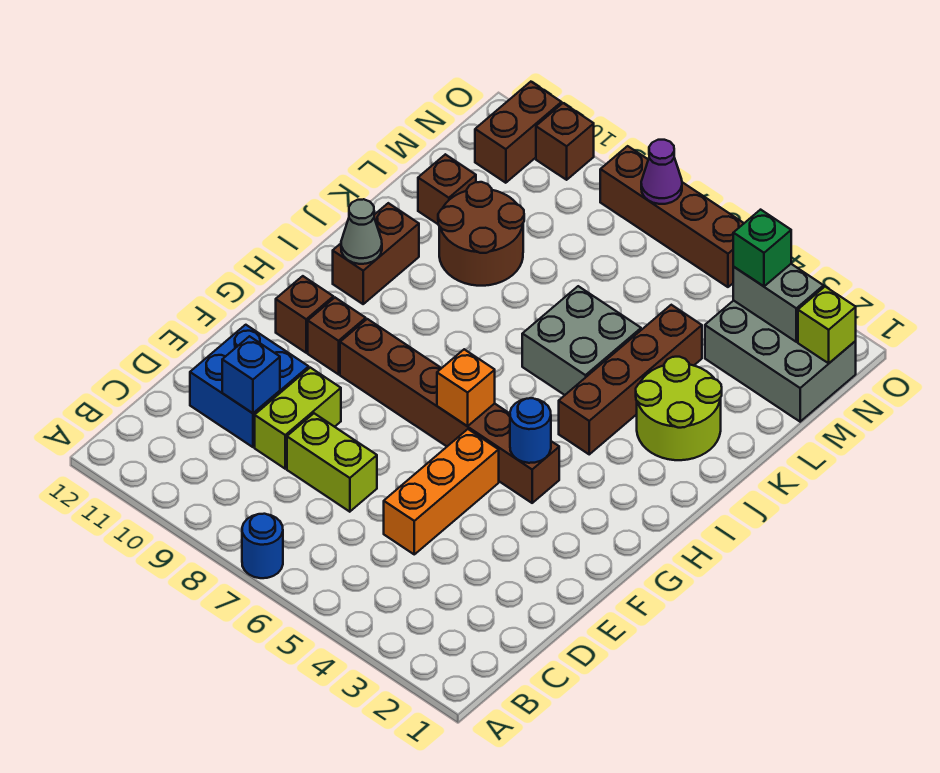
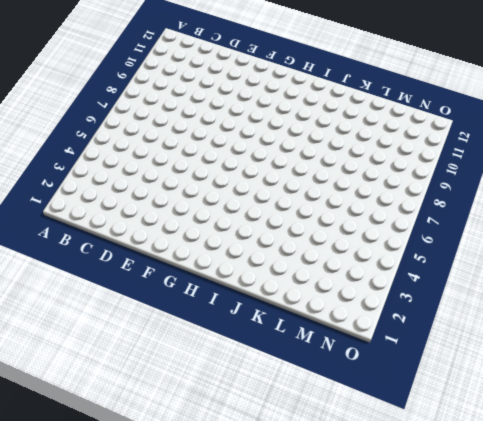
none -> blue 1x1 round brick [242,514,283,578]
none -> orange 1x3 brick [384,429,499,554]
none -> lime 1x2 brick [287,413,377,512]

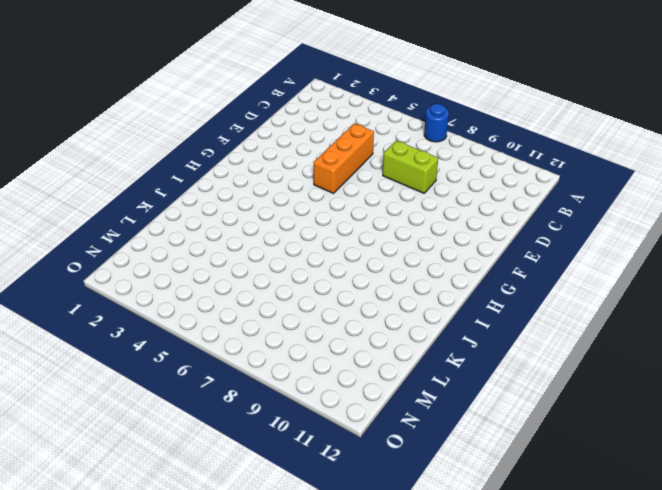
none -> lime 1x2 brick [255,368,341,469]
none -> blue 2x2 brick [190,325,309,447]
none -> brown 1x6 brick [340,319,559,503]

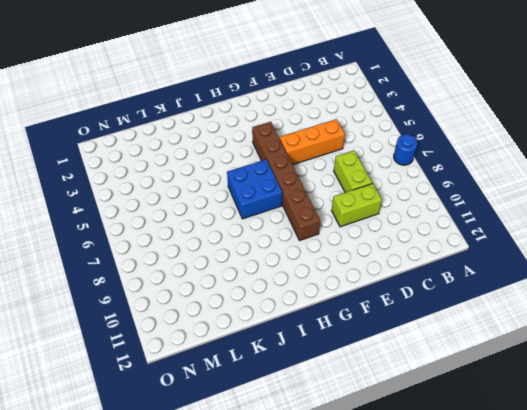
blue 2x2 brick [227,159,282,219] -> blue 2x2 brick moved to [190,325,309,447]
none -> brown 1x1 brick [308,298,366,374]
none -> brown 1x1 brick [276,276,333,353]
none -> brown 1x4 brick [559,305,702,454]

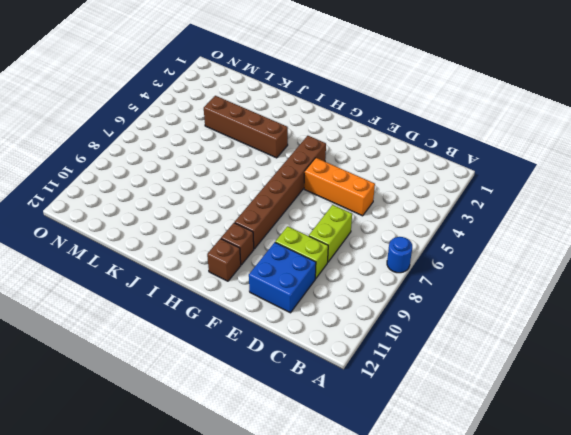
none -> brown 1x2 brick [333,203,419,304]
none -> lime 2x2 round brick [636,357,722,460]
none -> grey 2x2 brick [522,286,641,395]

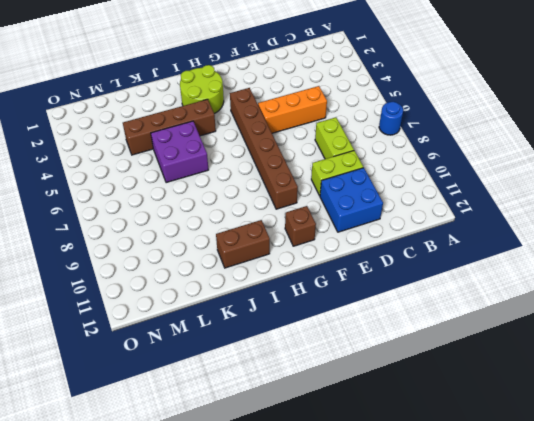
lime 2x2 round brick [180,65,224,114] -> lime 2x2 round brick moved to [636,357,722,460]
purple 2x2 brick [151,121,209,183] -> grey 2x2 brick [522,286,641,395]
none -> brown 1x1 brick [308,298,366,374]
none -> brown 2x2 round brick [438,182,524,286]
none -> brown 1x1 brick [418,154,476,224]

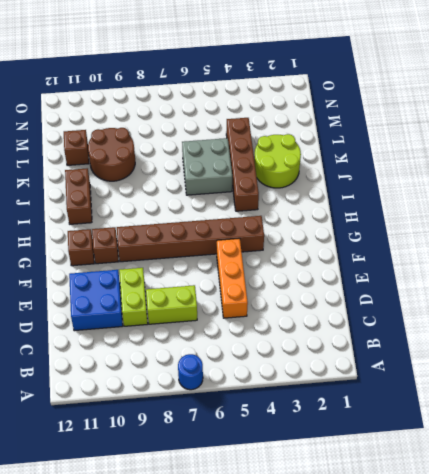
none -> grey 2x3 brick [705,300,856,422]
none -> brown 1x2 brick [475,82,562,183]
none -> brown 1x4 brick [600,146,744,287]

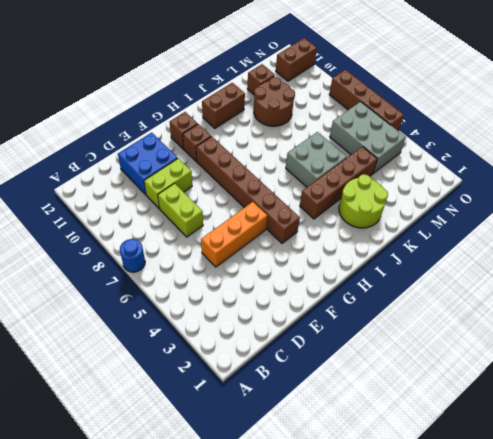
grey 2x3 brick [330,102,406,173] -> grey 2x3 brick moved to [705,300,856,422]
none -> brown 1x1 brick [536,103,594,180]
none -> blue 1x1 brick [222,336,280,413]
none -> blue 1x1 round brick [510,398,551,463]

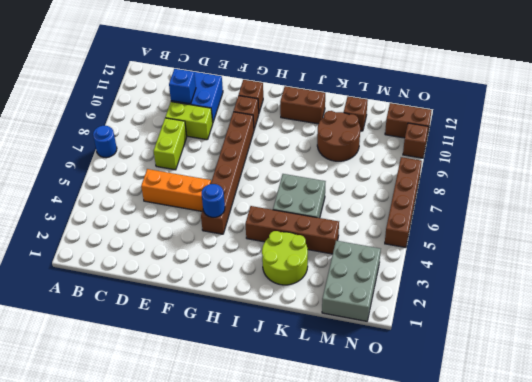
none -> orange 1x1 brick [437,349,495,426]
none -> grey 1x1 cone [341,199,382,264]
none -> lime 1x1 brick [798,287,856,363]

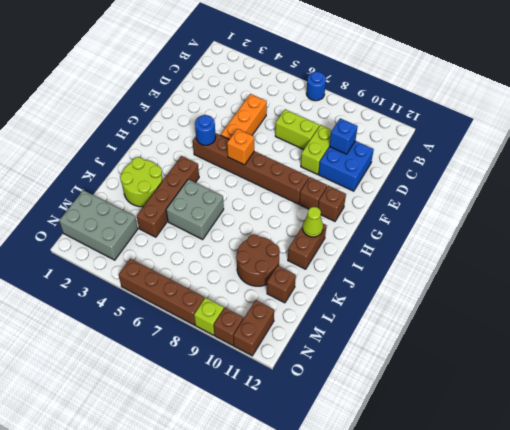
lime 1x1 cone [303,207,323,237] -> grey 1x1 cone [341,199,382,264]
lime 1x1 brick [194,298,224,335] -> lime 1x1 brick moved to [798,287,856,363]
none -> grey 1x2 brick [733,264,824,342]
none -> purple 1x1 cone [641,140,682,204]
none -> green 1x1 brick [733,210,791,286]

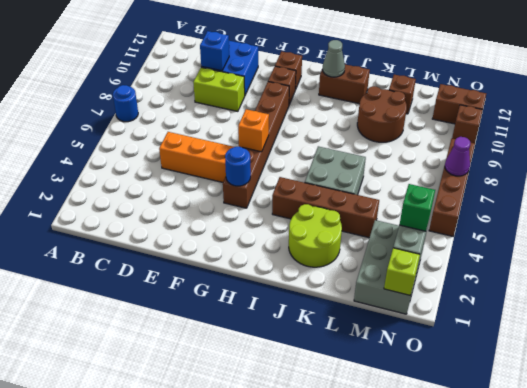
none -> lime 1x2 brick [287,413,377,512]

